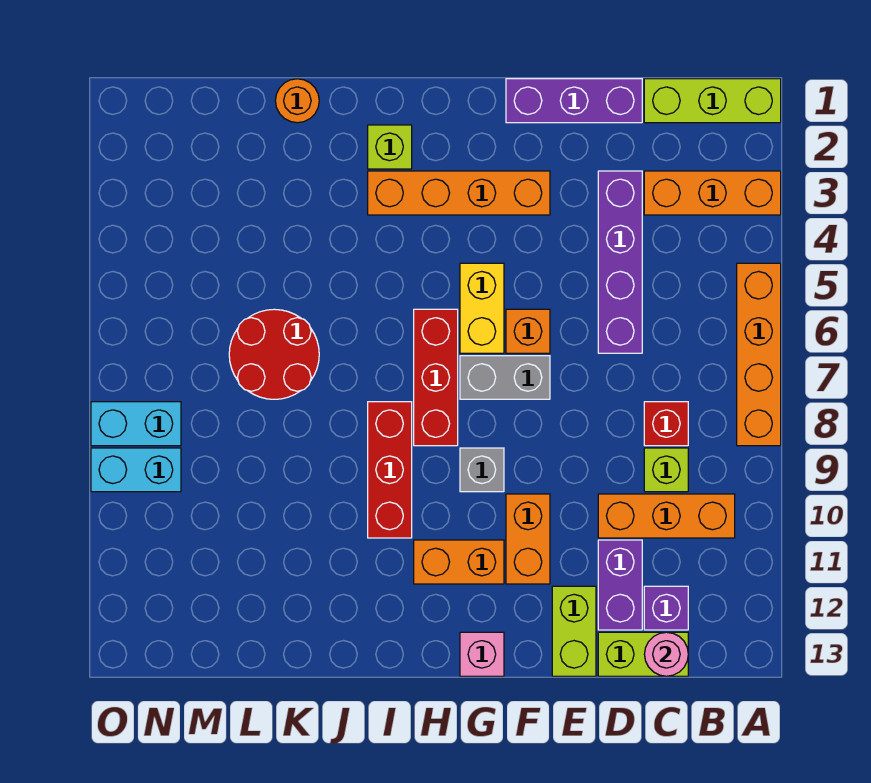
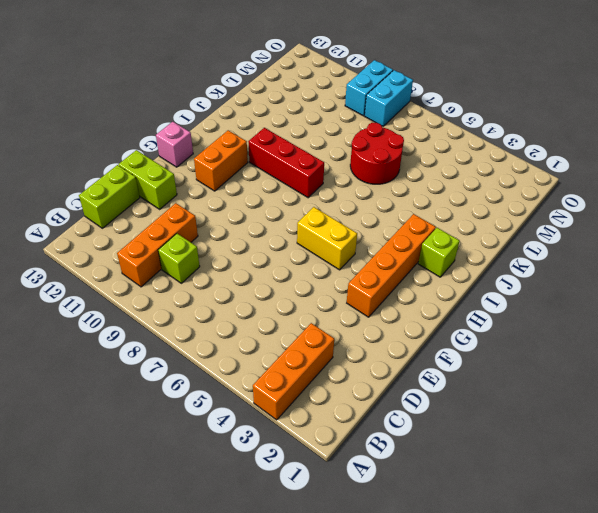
none -> lime 1x3 brick [644,79,781,123]
none -> orange 1x4 brick [737,263,781,446]
none -> red 1x1 brick [644,402,688,446]

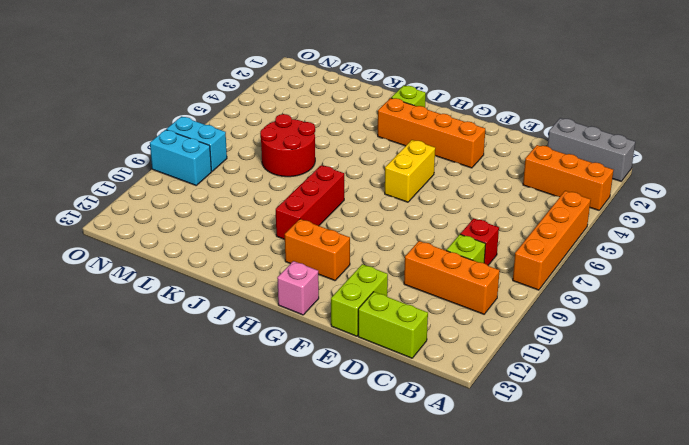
grey 1x3 brick [548,118,635,181] -> lime 1x3 brick [644,79,781,123]
none -> purple 1x1 brick [644,586,688,630]
none -> purple 1x3 brick [506,79,642,123]
none -> purple 1x4 brick [598,171,642,353]

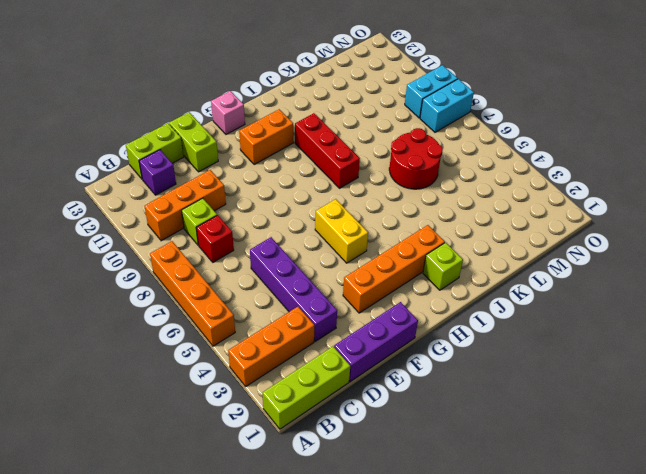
none -> purple 1x2 brick [598,540,642,630]
none -> orange 1x1 brick [506,309,550,353]
none -> grey 1x2 brick [460,356,550,399]

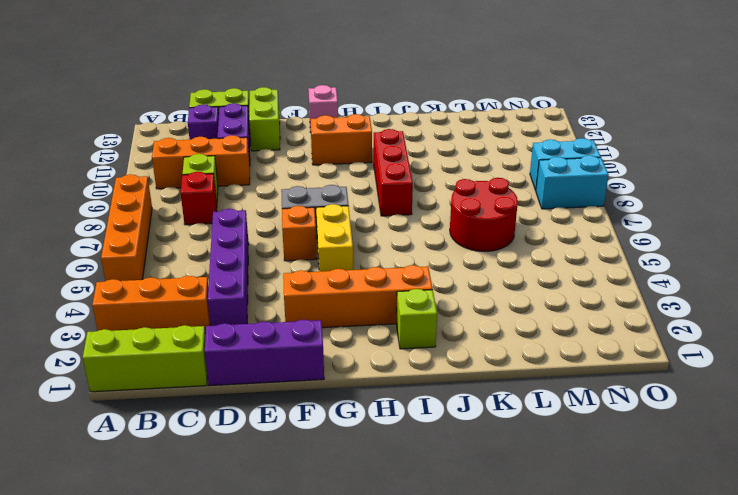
none -> orange 1x2 brick [506,494,550,584]
none -> grey 1x1 brick [460,448,504,492]
none -> red 1x3 brick [414,309,458,446]

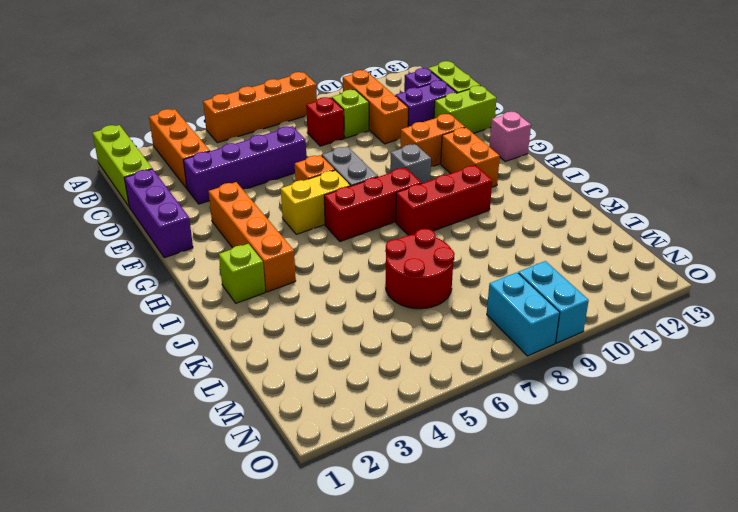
none -> orange 1x1 round brick [275,79,319,123]
none -> pink 1x1 round brick [644,632,688,676]

